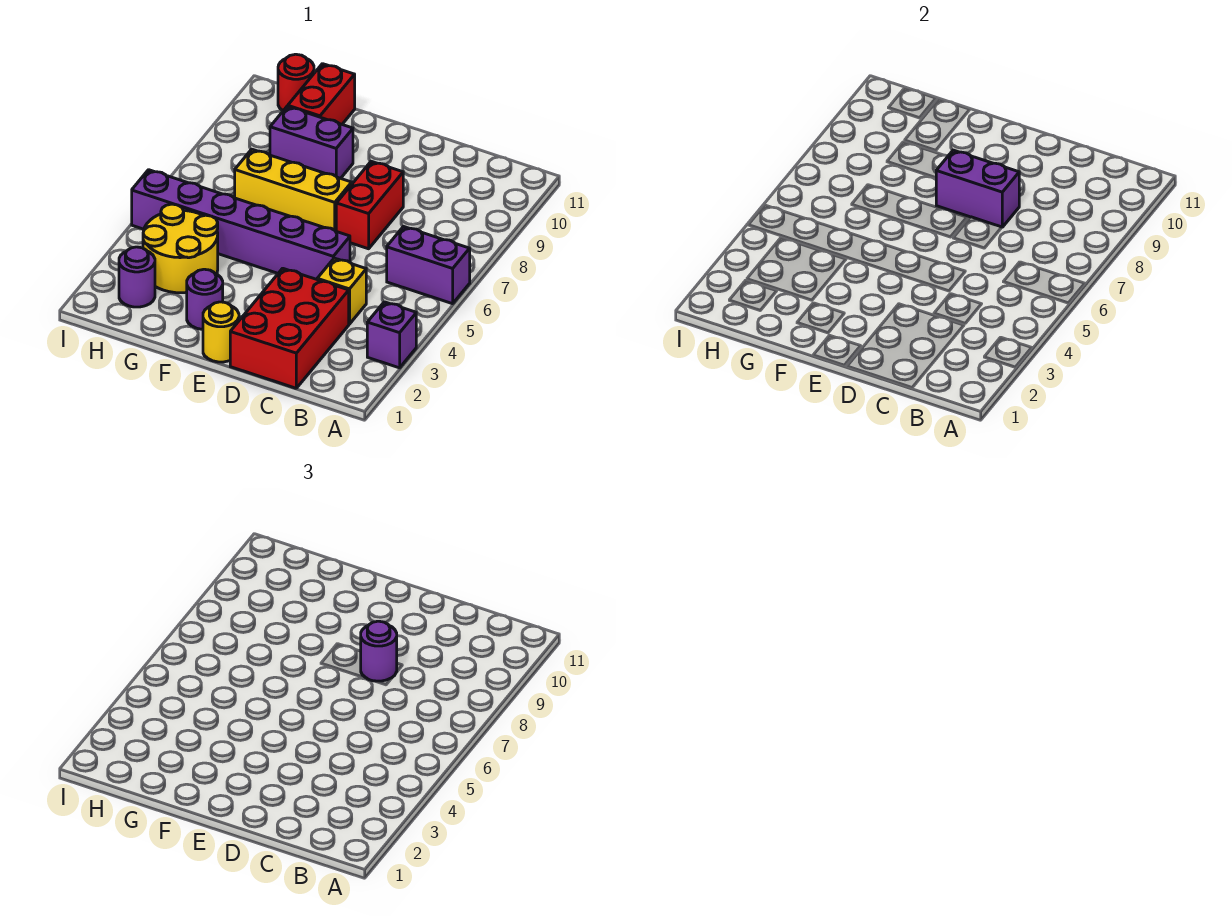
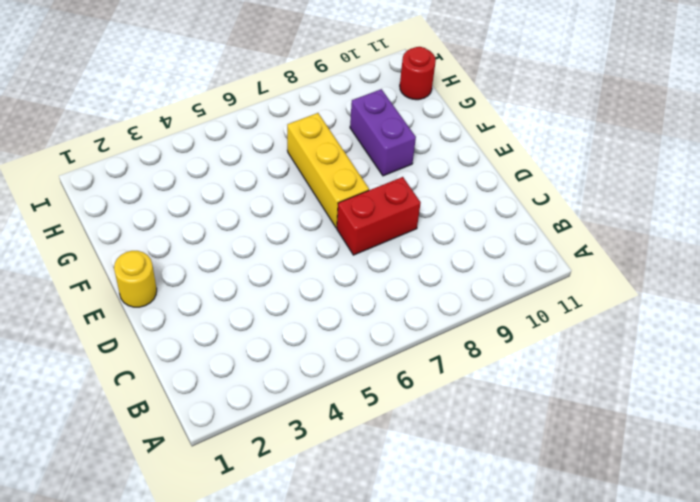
none -> purple 1x1 brick [367,302,416,368]
none -> purple 1x2 brick [387,227,470,304]
none -> red 2x3 brick [230,268,349,388]

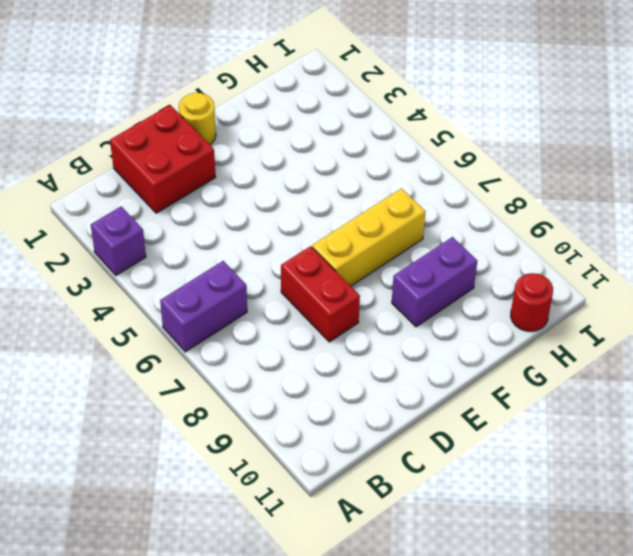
red 2x2 brick [110,105,216,213] -> red 2x3 brick [230,268,349,388]
none -> yellow 1x1 brick [317,258,366,324]
none -> purple 1x6 brick [132,170,350,279]
none -> purple 1x1 round brick [187,269,223,329]

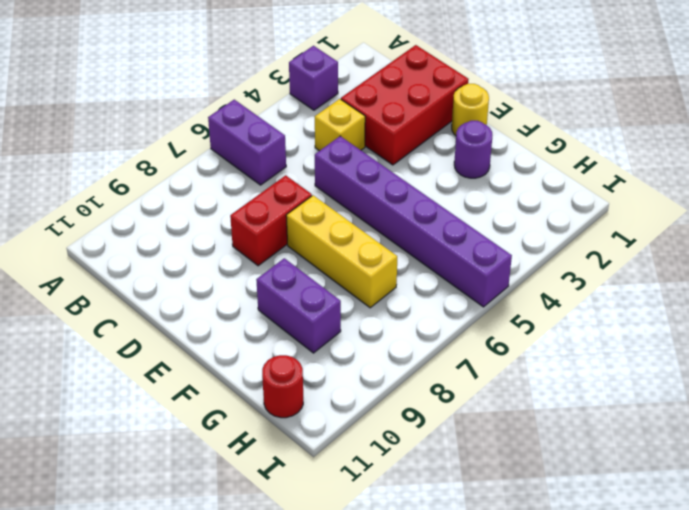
none -> yellow 2x2 round brick [143,204,218,293]
none -> red 1x2 brick [288,64,355,124]
none -> purple 1x1 round brick [119,247,155,307]

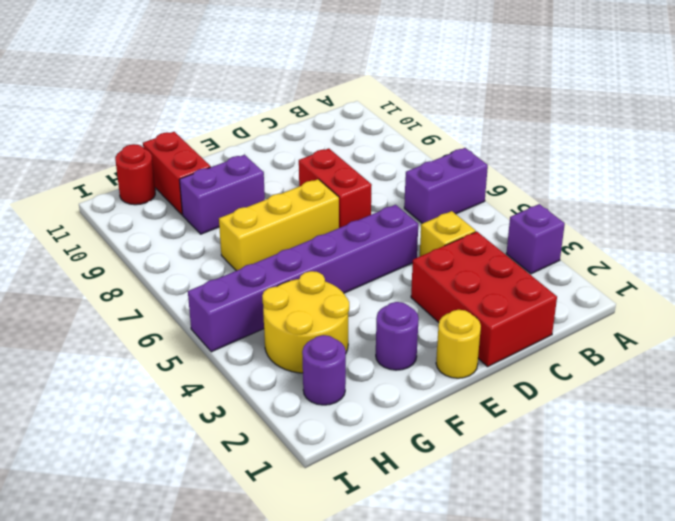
none -> purple 1x2 brick [936,150,1019,227]
none -> purple 1x1 round brick [361,621,397,681]

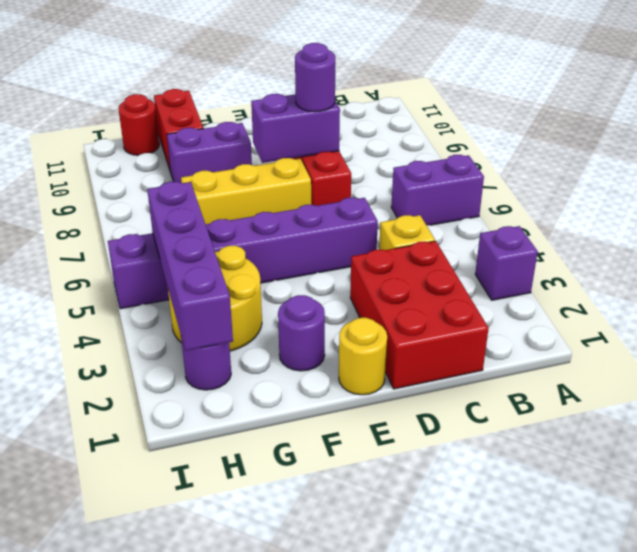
purple 1x4 brick [147,182,233,351] -> none

